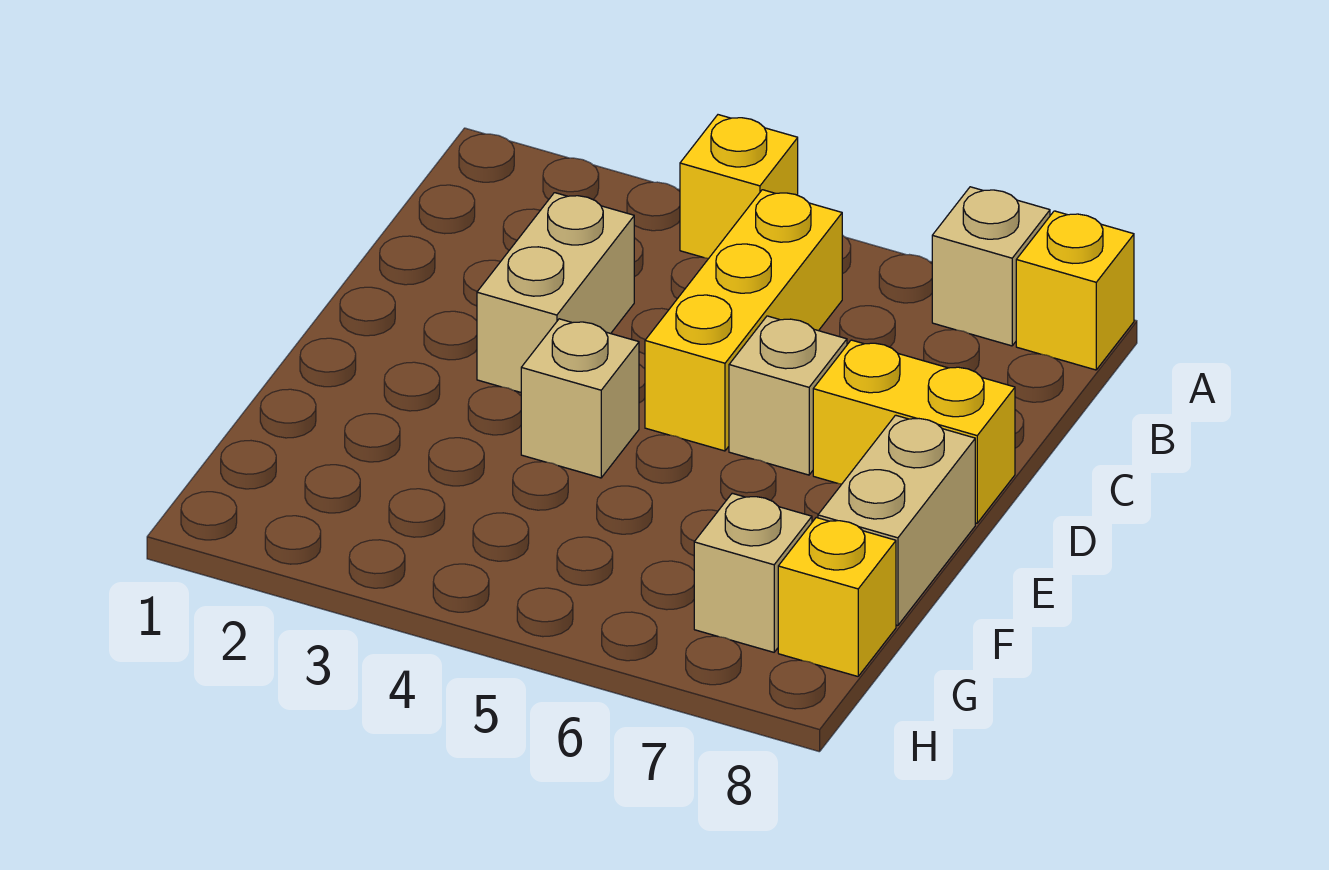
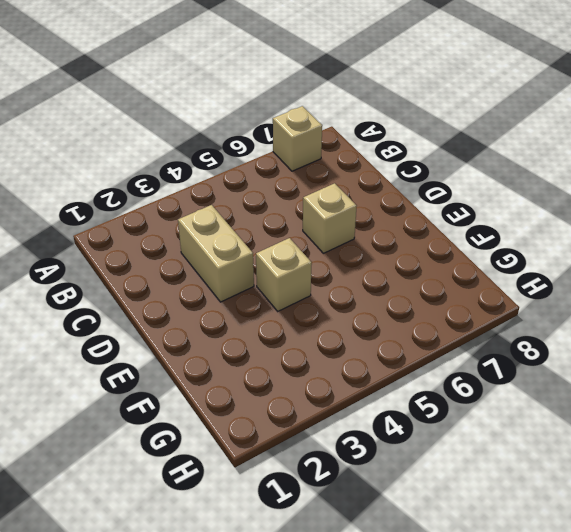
none -> yellow 1x1 brick [680,115,798,258]
none -> yellow 1x1 brick [1016,211,1134,370]

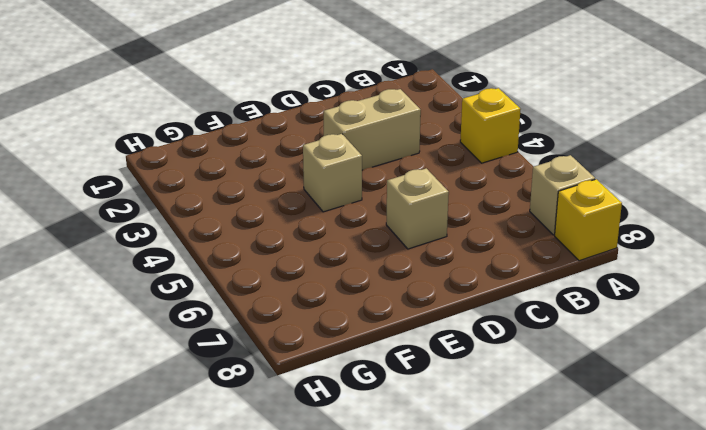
none -> yellow 1x3 brick [645,190,842,451]
none -> yellow 1x2 brick [813,340,1015,523]

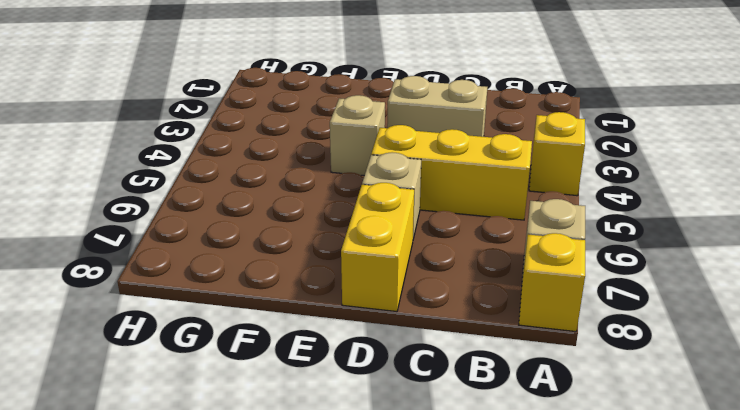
none -> tan 1x2 brick [818,415,975,625]
none -> tan 1x1 brick [694,493,812,652]

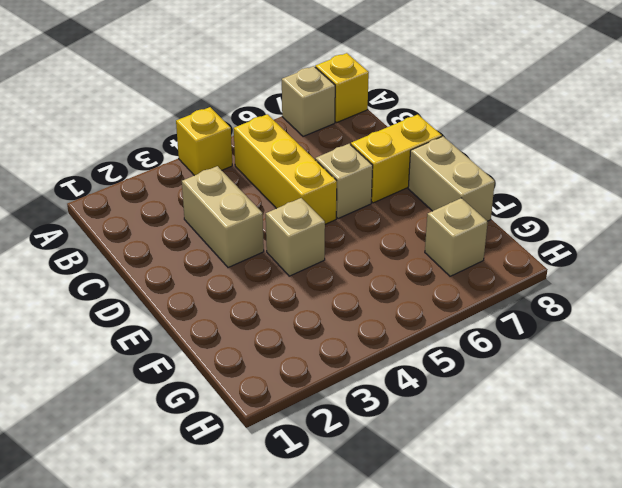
none -> yellow 1x1 brick [778,518,896,676]

